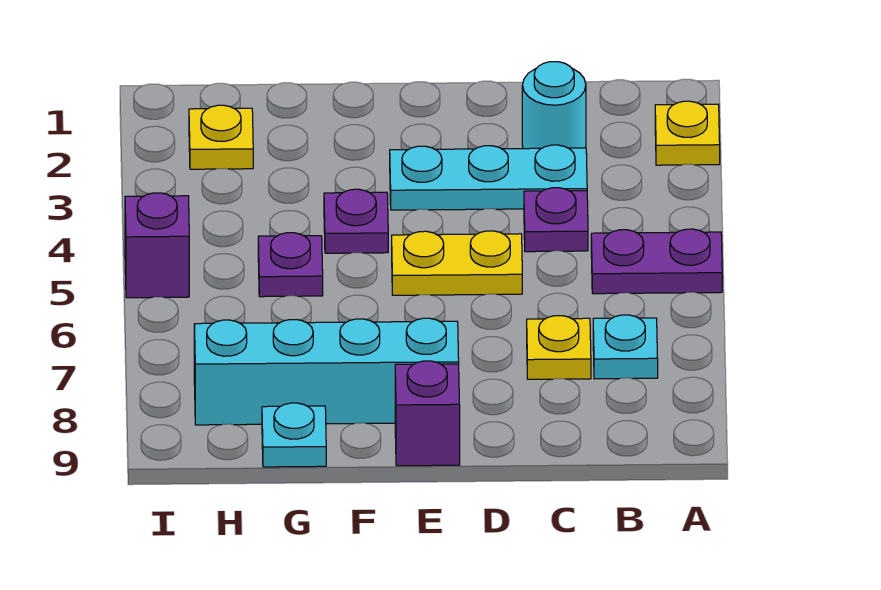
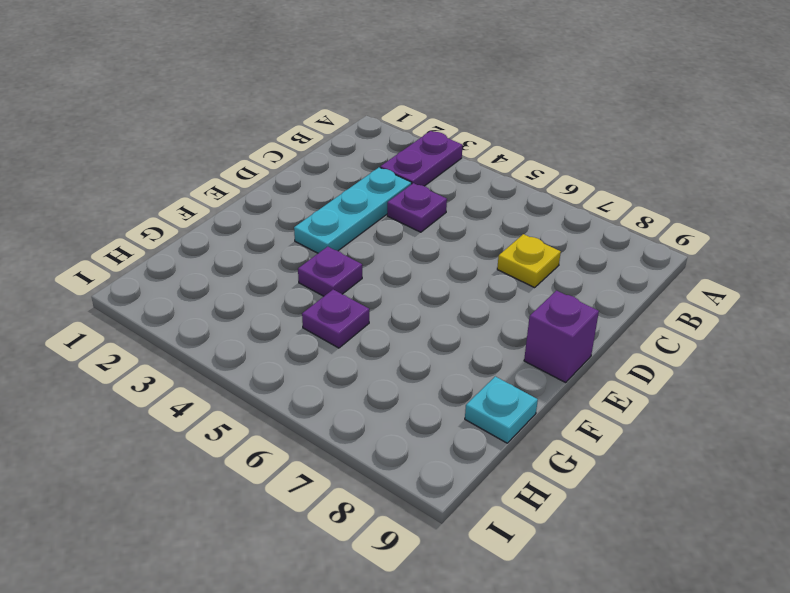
purple 1x2 plate [380,131,463,186] -> purple 1x2 plate moved to [591,229,722,294]
none -> yellow 1x1 plate [655,101,720,165]
none -> cyan 1x1 plate [593,315,658,379]
none -> cyan 1x1 round brick [522,62,586,149]

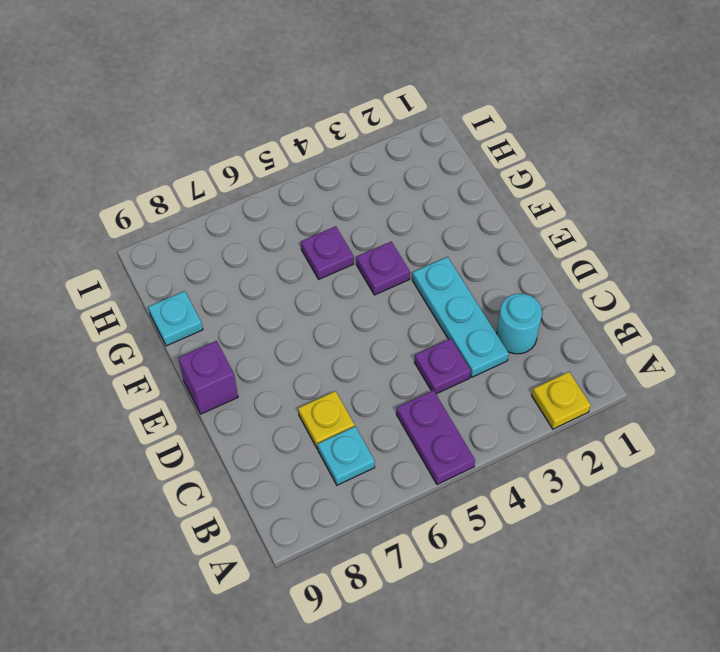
none -> yellow 1x2 plate [392,231,522,295]
none -> cyan 1x4 brick [194,318,459,425]
none -> yellow 1x1 plate [189,105,253,169]

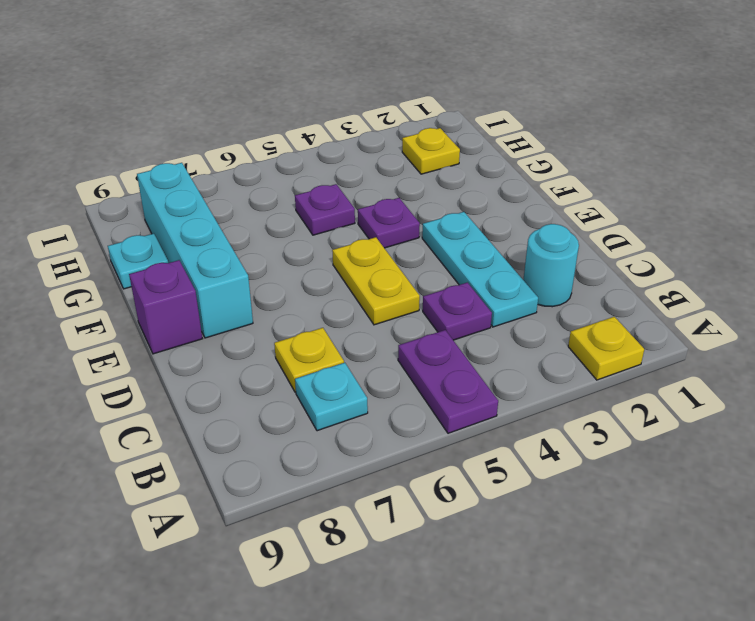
none -> purple 1x1 brick [125,193,189,298]

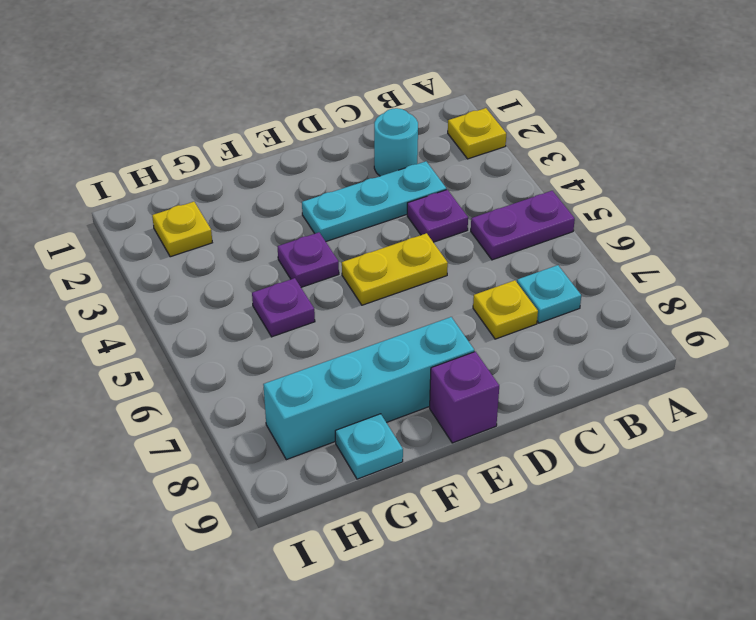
none -> purple 1x1 brick [125,193,189,298]

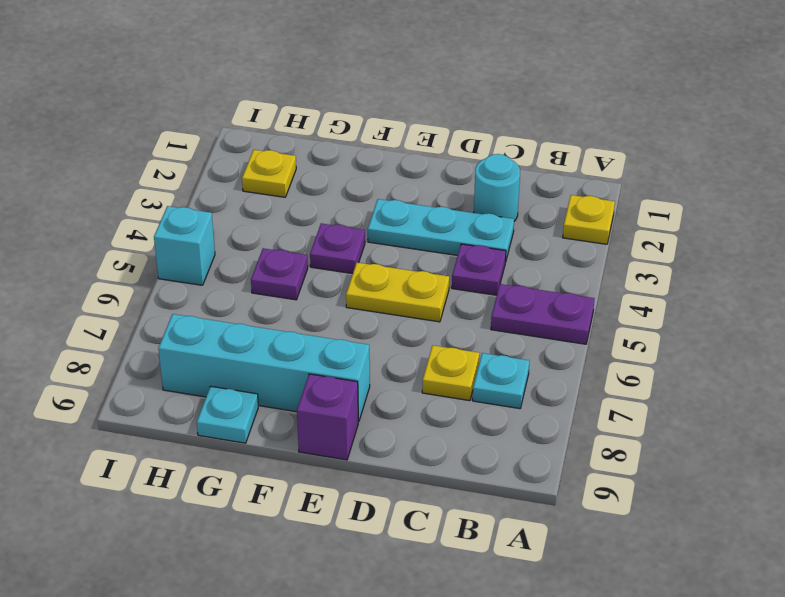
cyan 1x1 brick [154,206,215,285] -> purple 1x1 brick [125,193,189,298]

